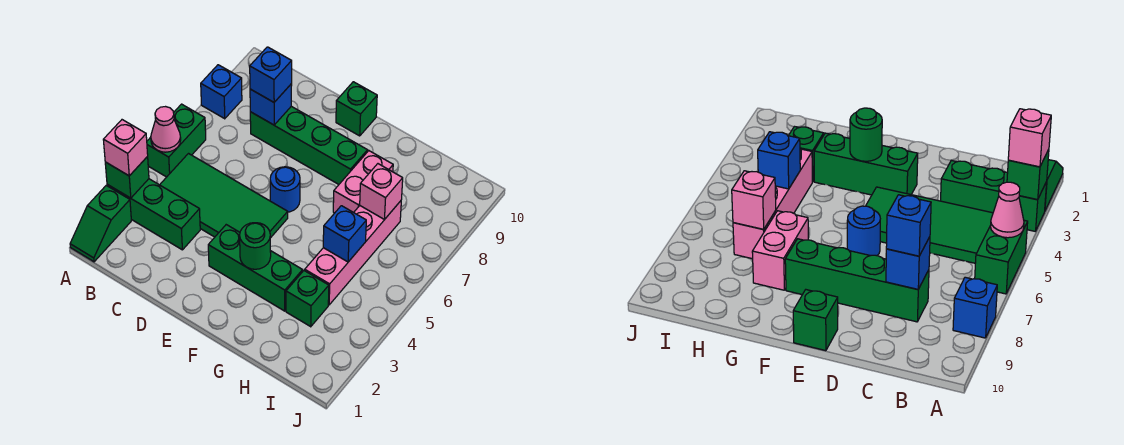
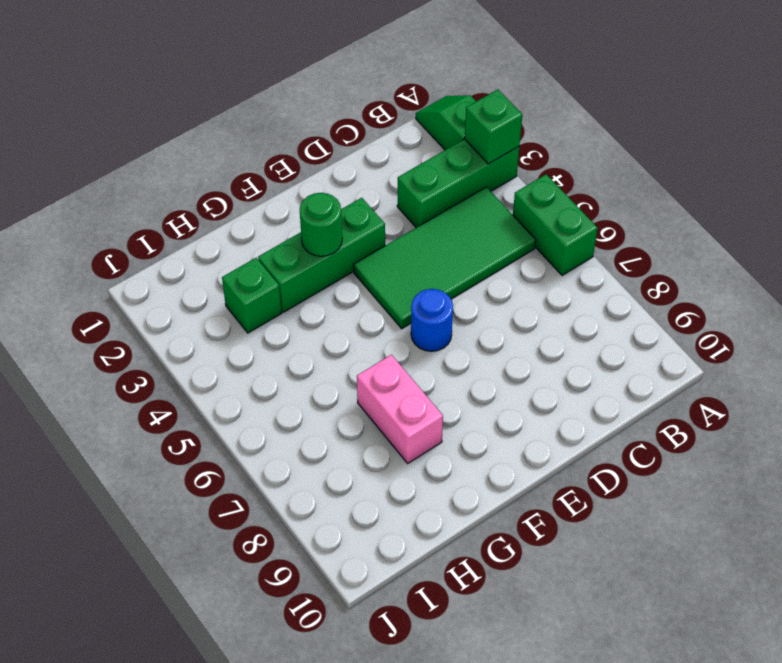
none -> blue 1x1 brick [201,65,242,119]
none -> green 1x4 brick [250,106,368,184]
none -> green 1x1 brick [336,82,377,136]

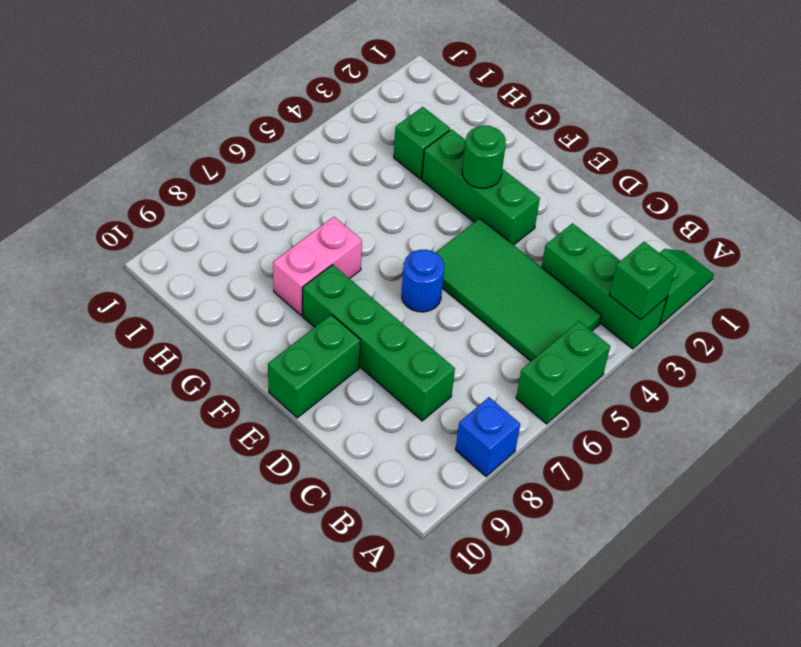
green 1x2 brick [268,315,360,418] -> green 1x1 brick [336,82,377,136]
none -> pink 1x4 brick [305,201,401,305]
none -> pink 1x1 cone [151,107,181,152]
none -> blue 1x1 brick [250,84,292,125]

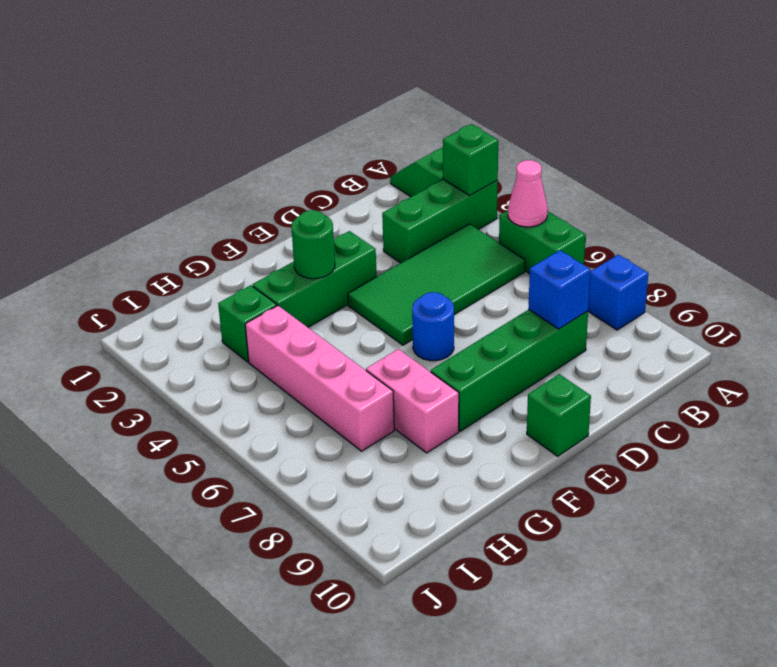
none -> blue 1x1 brick [323,206,366,262]
none -> pink 1x1 brick [360,164,403,220]
none -> pink 1x1 brick [103,120,148,176]

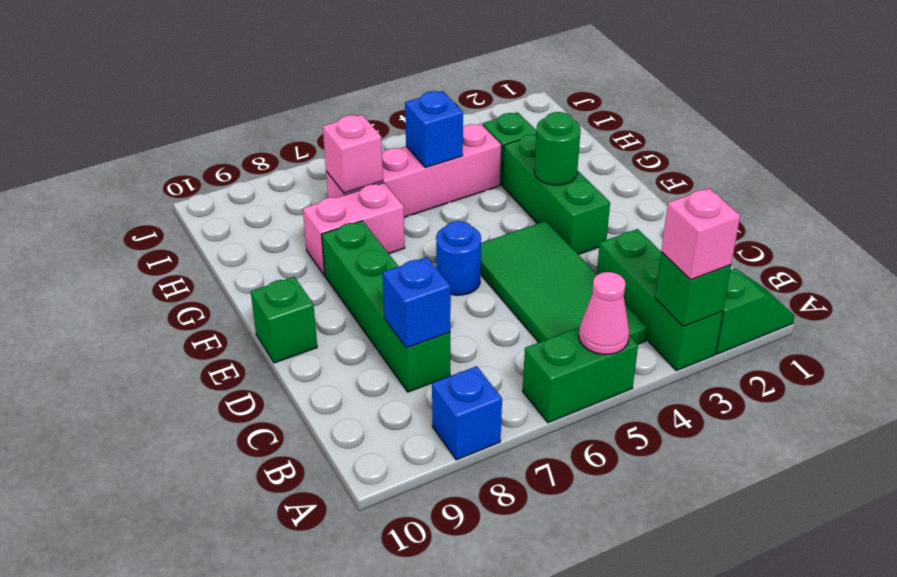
none -> blue 1x1 brick [250,47,292,102]

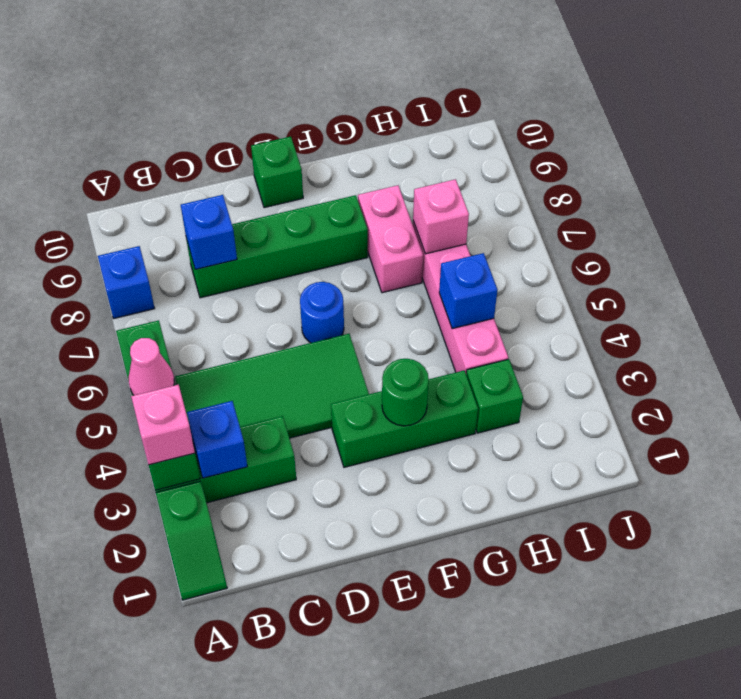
blue 1x1 brick [187,401,247,478] -> blue 1x1 brick moved to [250,47,292,102]

